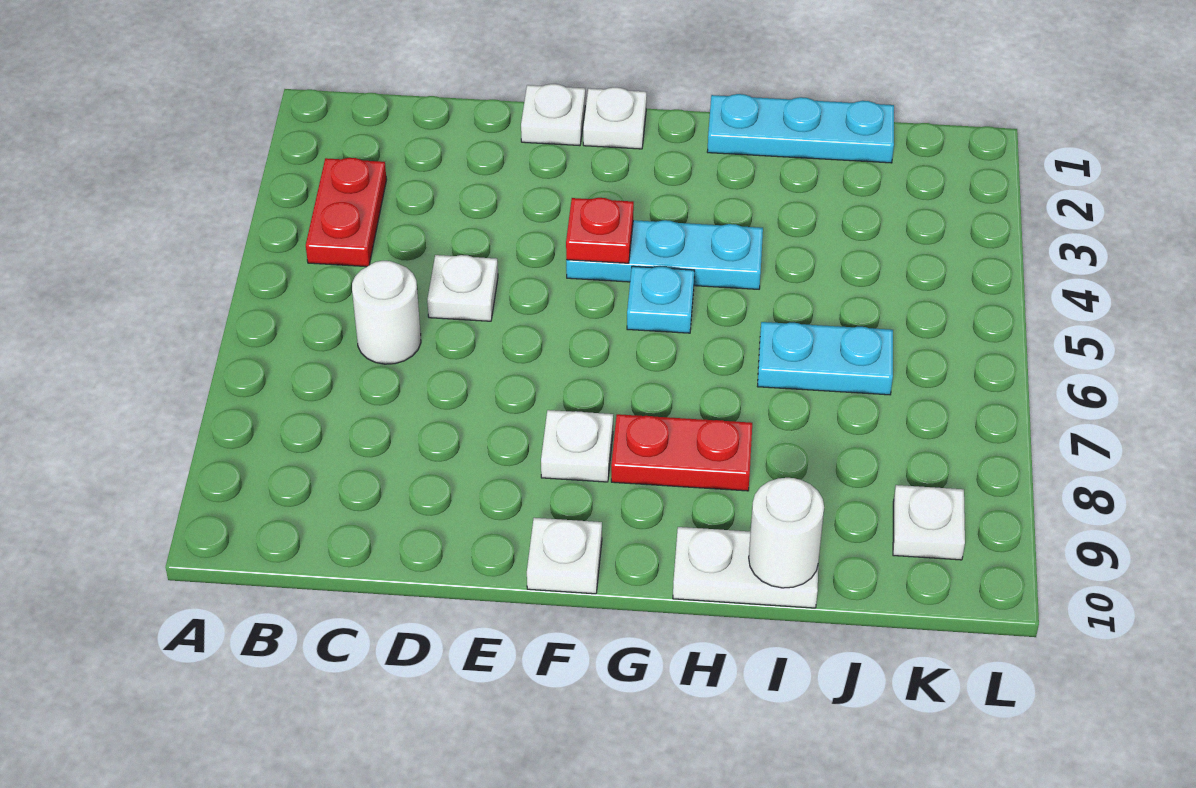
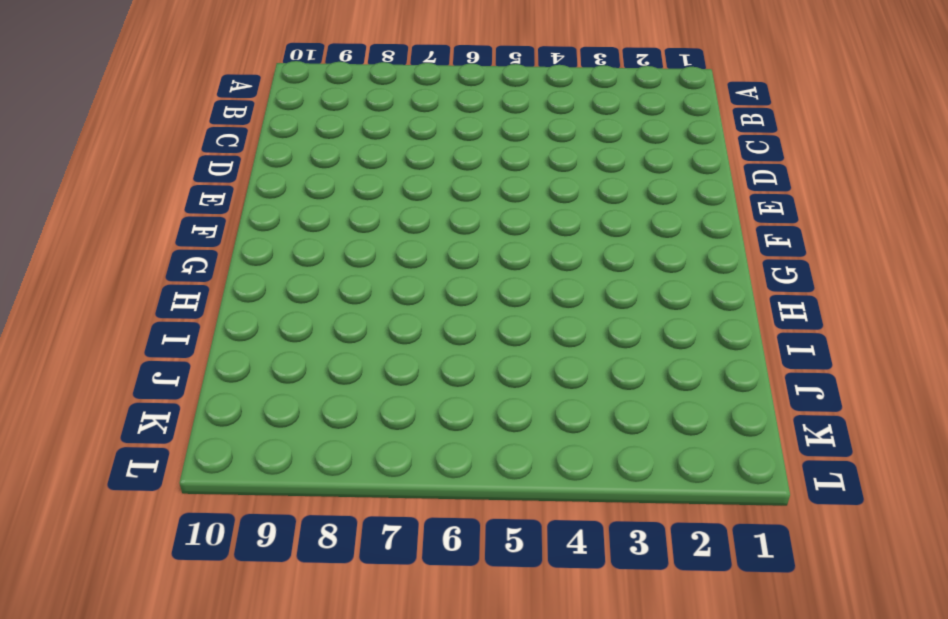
none -> red 1x2 plate [306,158,387,267]
none -> white 1x1 round brick [352,261,421,364]
none -> white 1x1 plate [427,255,498,321]

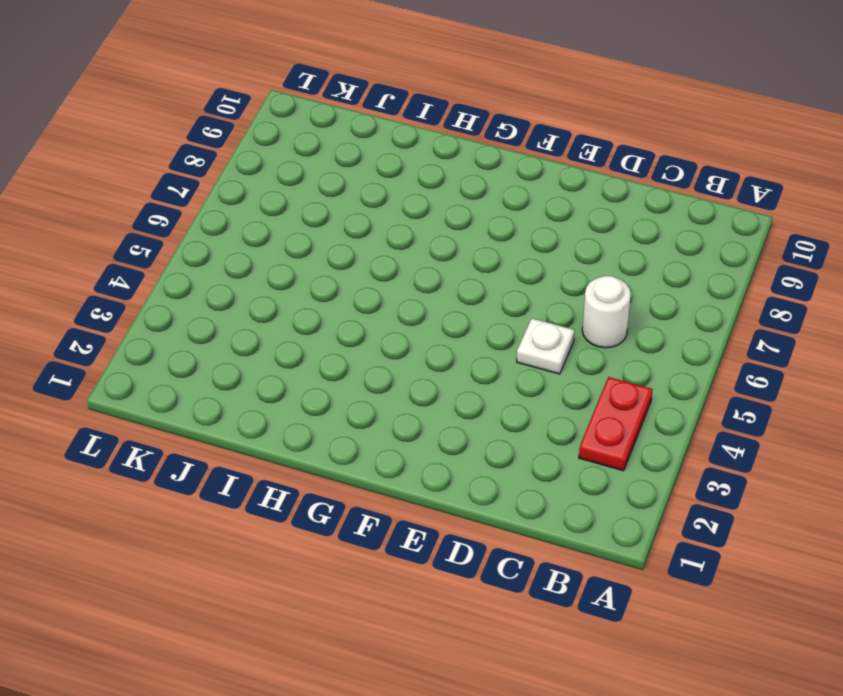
none -> white 1x1 plate [521,84,585,146]
none -> white 1x1 plate [583,87,647,149]
none -> cyan 1x3 plate [566,220,763,289]

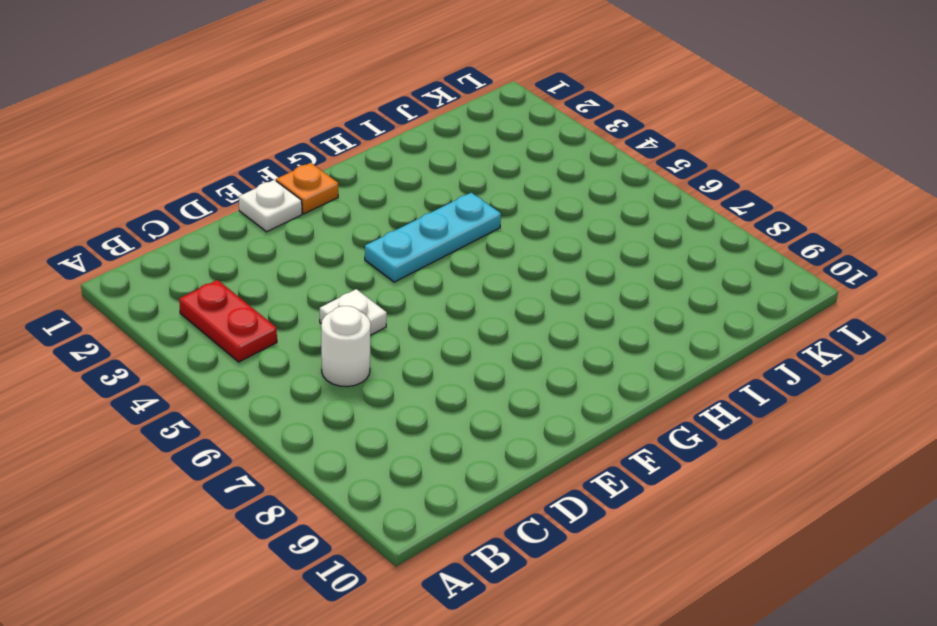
orange 1x1 plate [276,163,338,214] -> white 1x1 plate [583,87,647,149]
none -> white 1x1 plate [541,410,613,482]
none -> white 1x1 plate [527,518,602,594]
none -> cyan 1x1 plate [627,266,694,333]

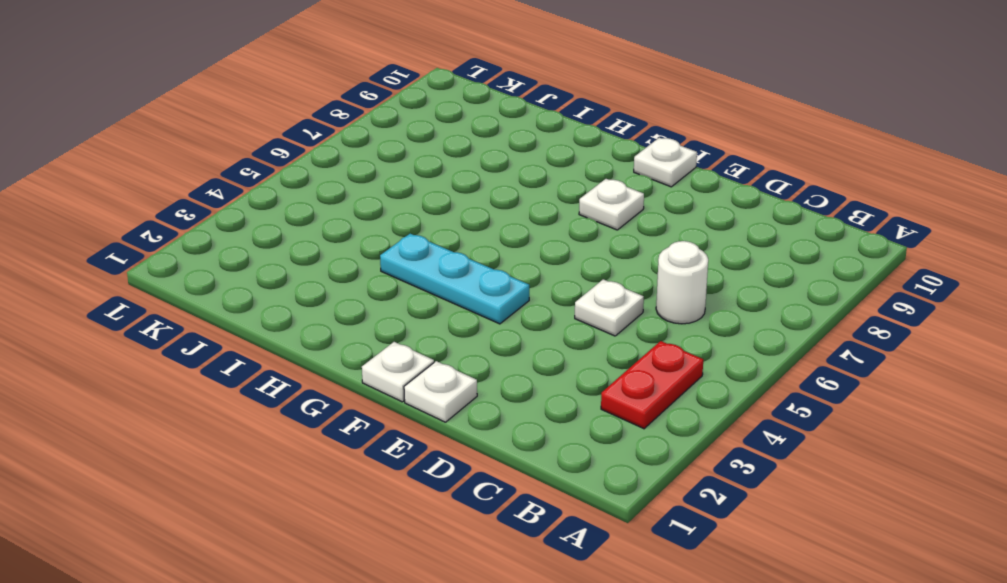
none -> cyan 1x1 plate [627,266,694,333]
none -> red 1x2 plate [611,414,752,491]
none -> cyan 1x3 plate [707,94,894,163]

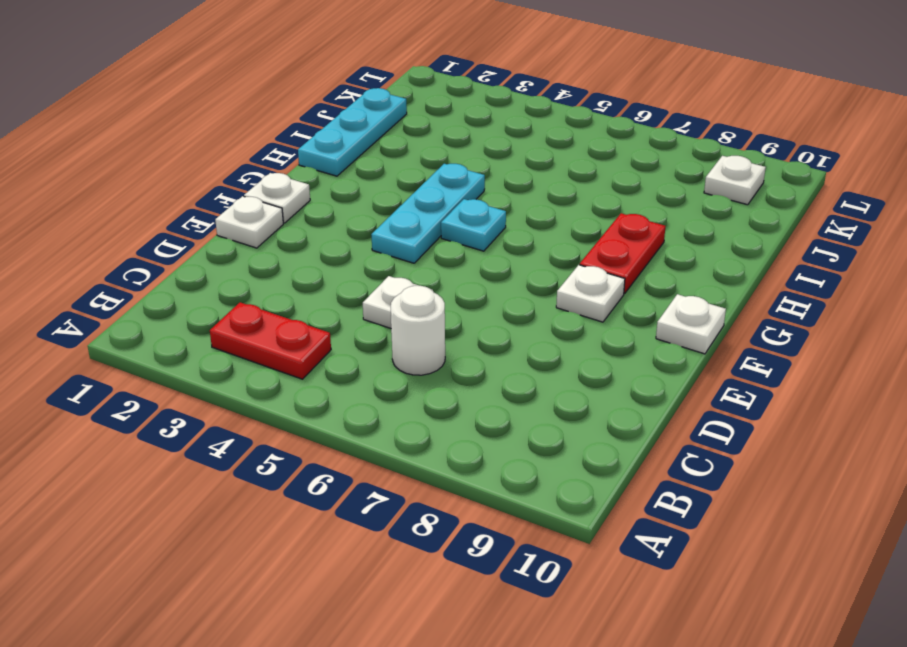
none -> white 1x2 plate [673,527,818,608]
none -> cyan 1x2 plate [757,322,893,395]
none -> red 1x1 plate [566,198,634,263]

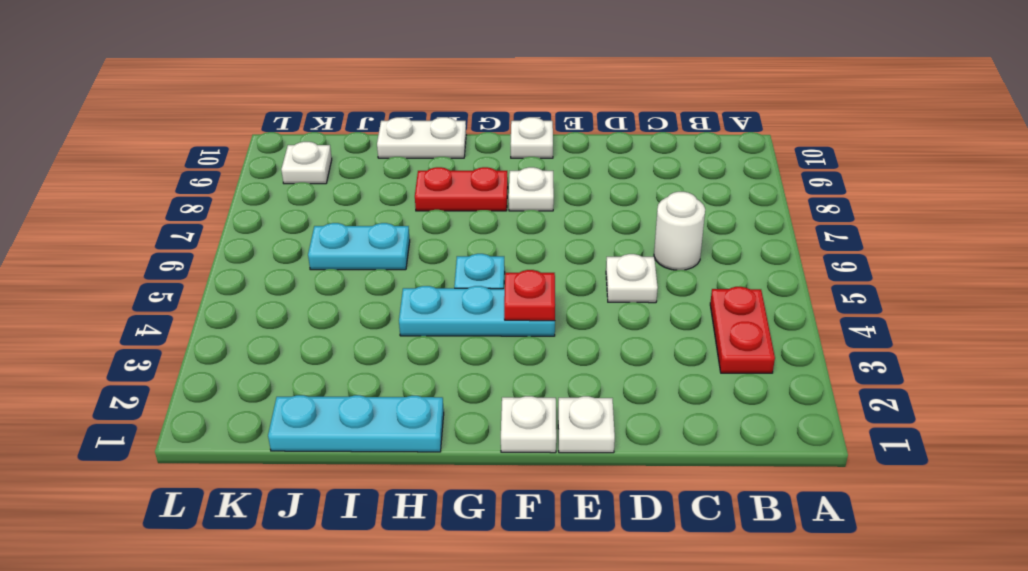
none -> white 1x1 round brick [749,478,824,588]

